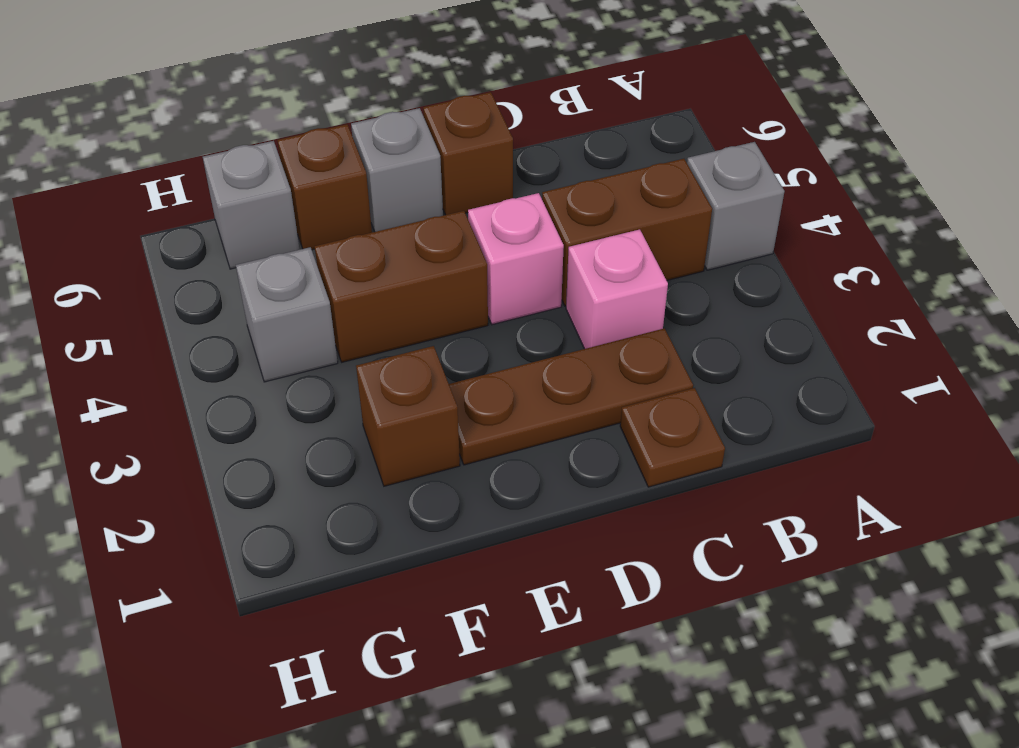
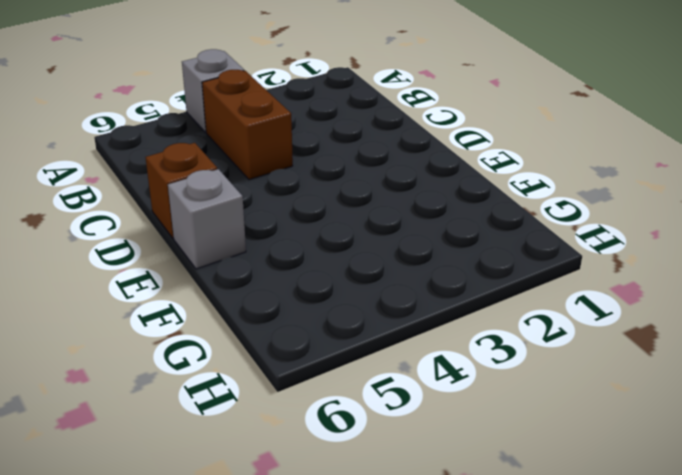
none -> brown 1x1 plate [620,388,725,487]
none -> brown 1x3 plate [449,328,693,465]
none -> pink 1x1 brick [566,229,668,349]

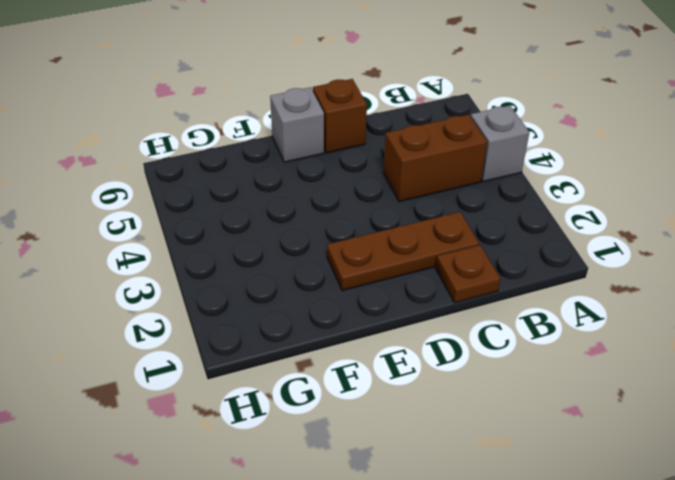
none -> pink 1x1 brick [566,229,668,349]
none -> pink 1x1 brick [468,193,564,325]
none -> brown 1x2 brick [315,211,488,362]

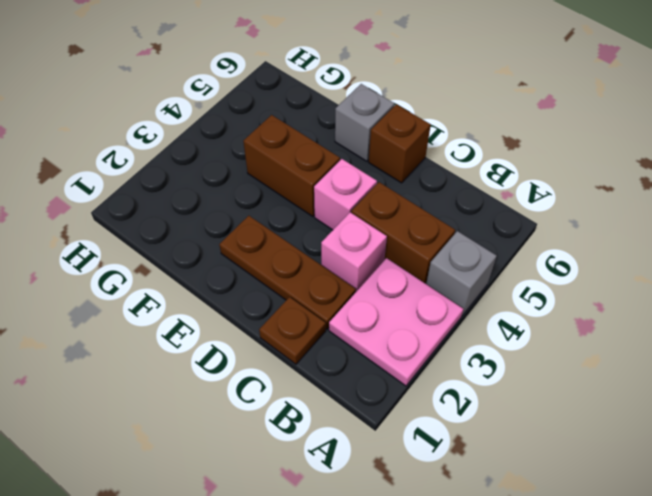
pink 2x2 plate [329,258,463,386] -> none
none -> brown 1x1 brick [356,346,460,486]
none -> brown 1x1 brick [277,124,372,250]
none -> grey 1x1 brick [236,247,338,382]

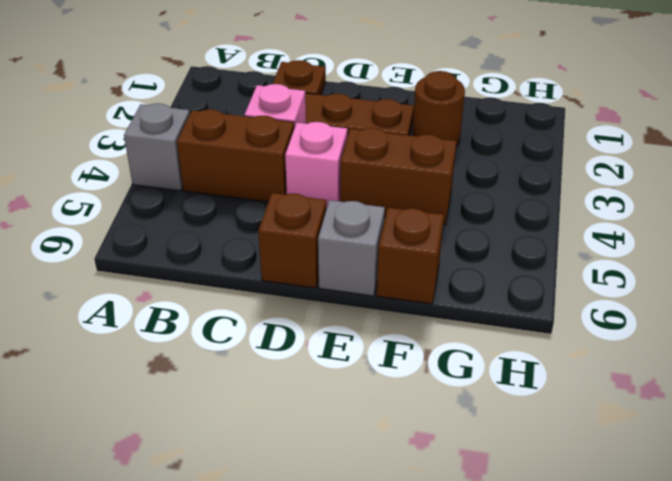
brown 1x1 round brick [412,71,465,147] -> brown 1x1 brick [356,346,460,486]
none -> grey 1x1 brick [236,247,338,382]
none -> grey 1x1 brick [203,141,300,269]

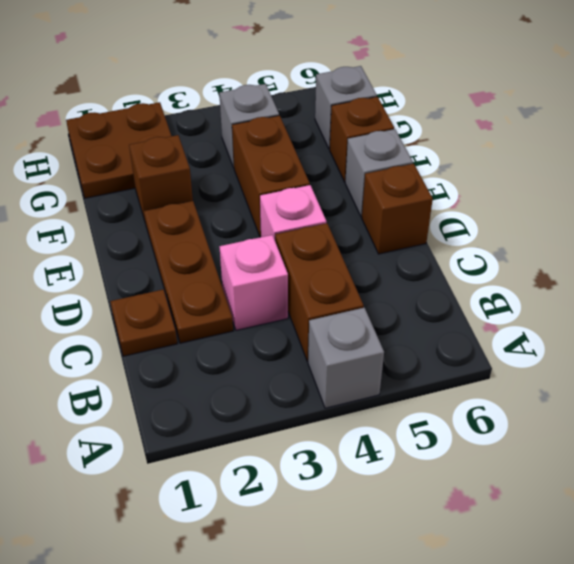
brown 2x2 plate [66,102,171,198] -> none

